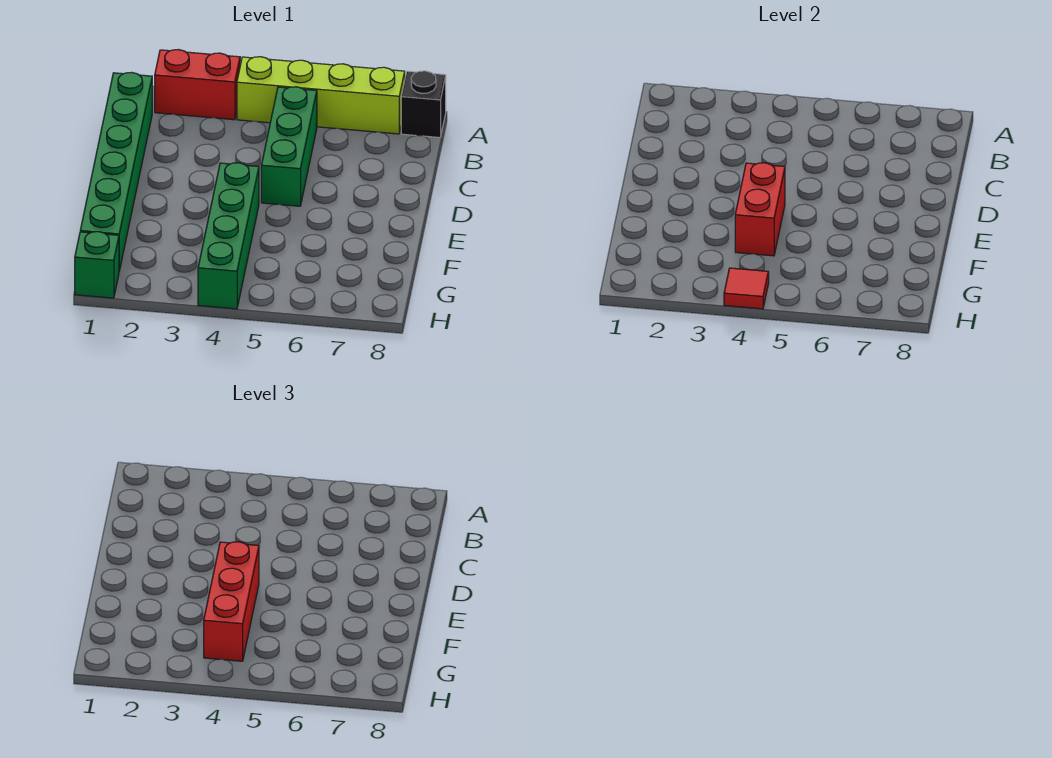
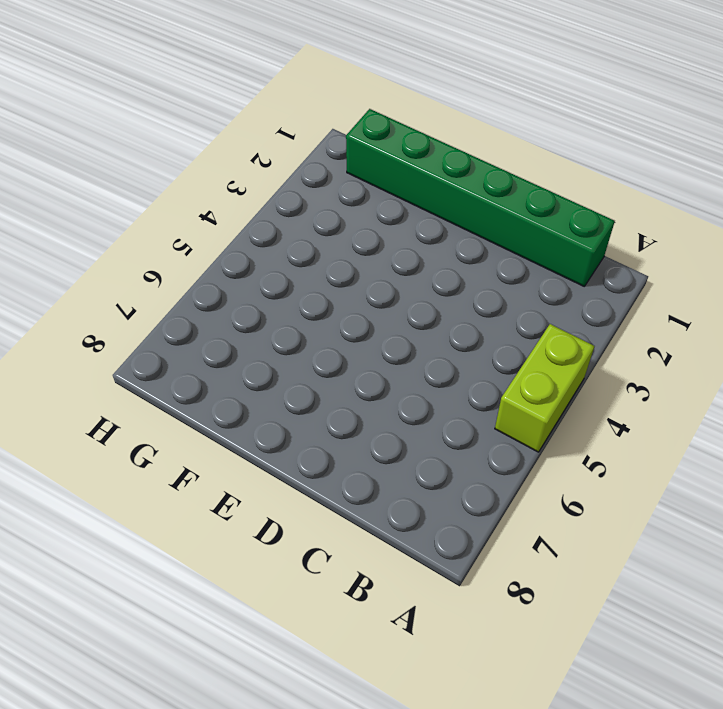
lime 1x2 brick [495,324,594,452] -> lime 1x4 brick [237,57,405,134]
none -> red 1x2 brick [155,50,240,120]
none -> black 1x1 brick [401,71,446,138]

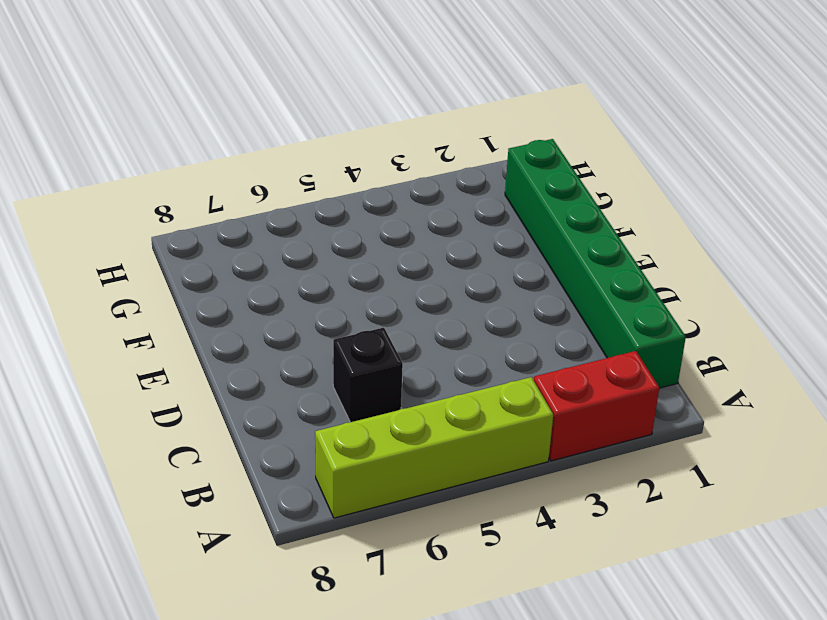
black 1x1 brick [333,328,403,422] -> black 1x1 brick moved to [401,71,446,138]
none -> green 1x3 brick [261,87,317,206]
none -> green 1x4 brick [198,163,259,309]

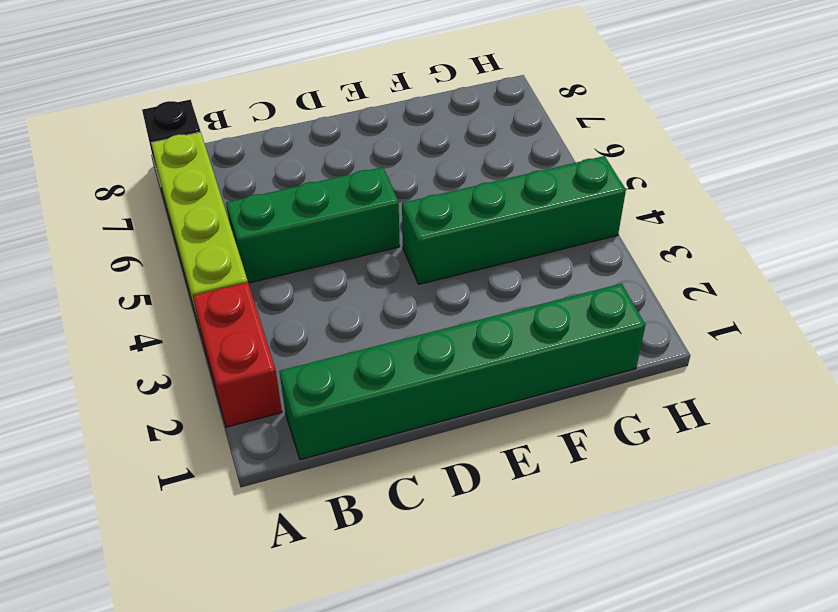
none -> green 1x1 brick [75,232,119,298]
none -> red 1x2 brick [735,163,785,256]

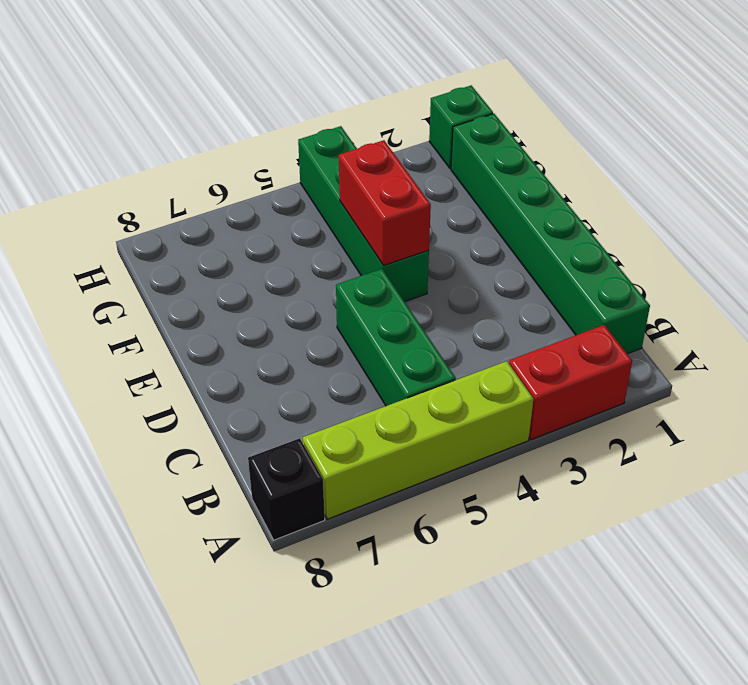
none -> red 1x1 tile [724,268,769,309]
none -> red 1x3 brick [204,542,259,661]

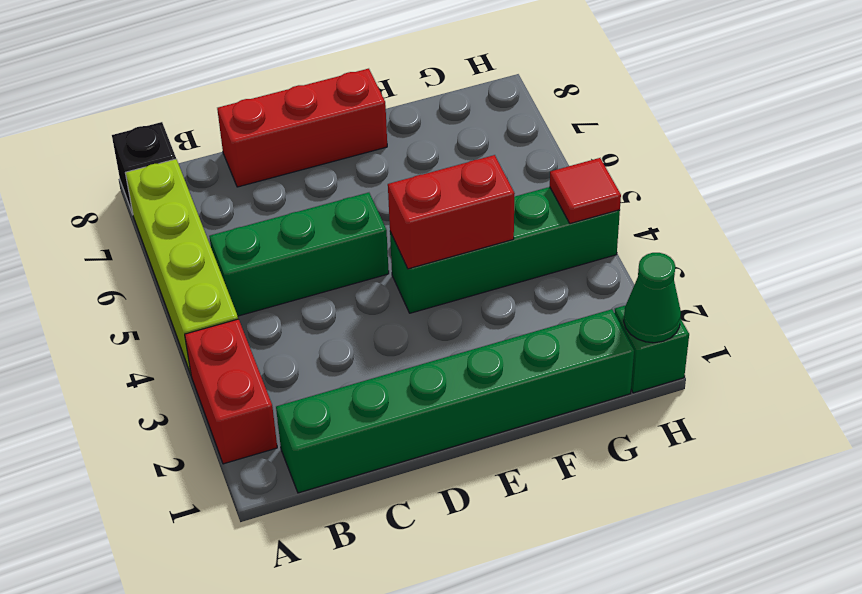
red 1x3 brick [217,69,387,187] -> red 1x3 brick moved to [204,542,259,661]
green 1x1 cone [624,253,681,343] -> none

